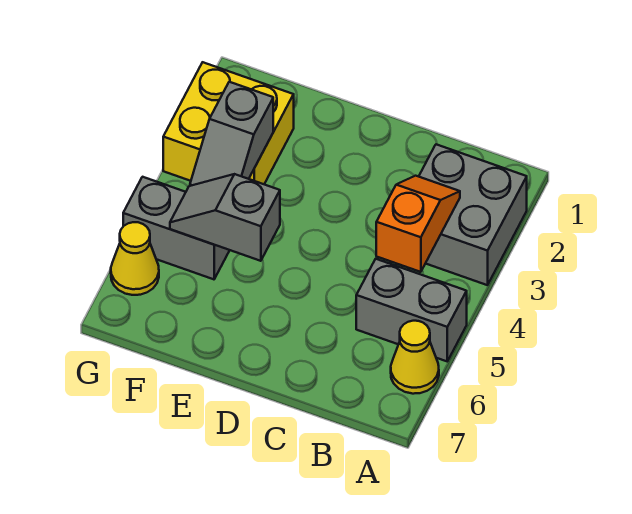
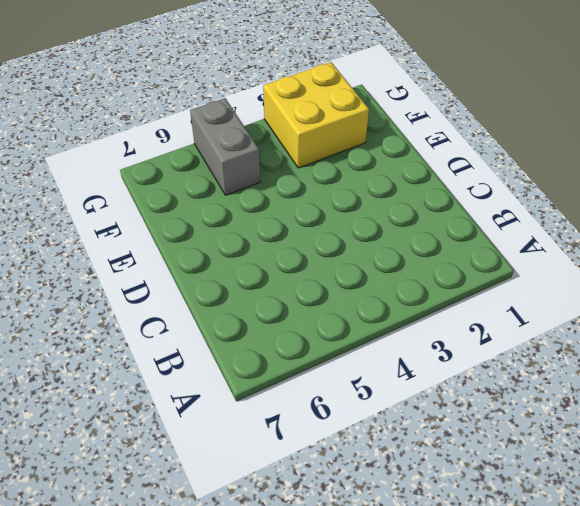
none -> grey 2x2 brick [419,144,527,285]
none -> grey 1x2 brick [356,259,467,361]

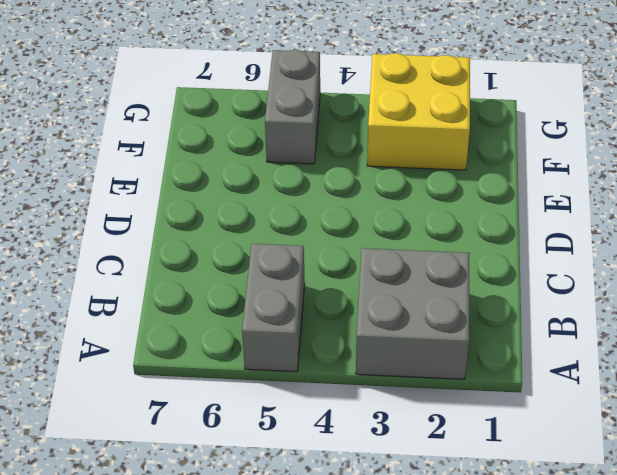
none -> yellow 1x1 cone [391,321,439,394]
none -> yellow 1x1 cone [111,222,159,295]

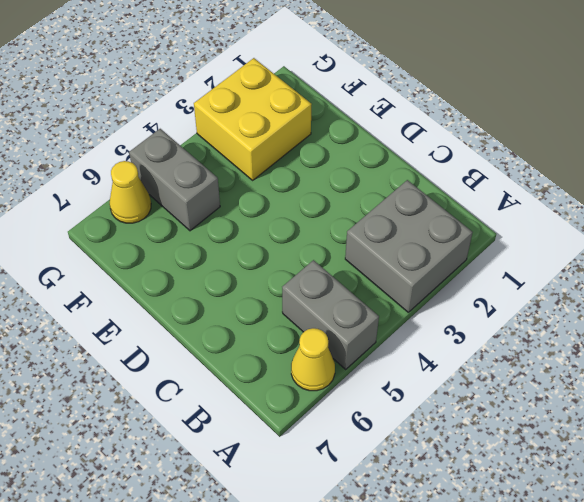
none -> orange 1x2 slope [376,176,460,272]
none -> grey 1x2 slope [170,174,280,261]

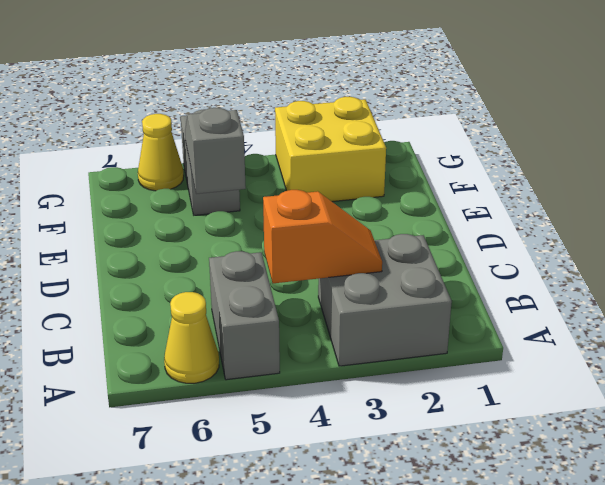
none -> grey 1x2 slope [190,82,273,186]

